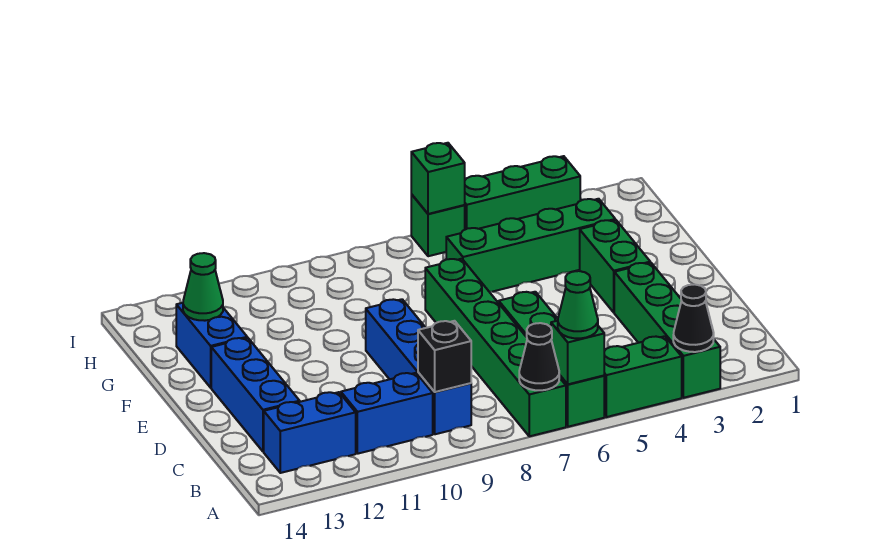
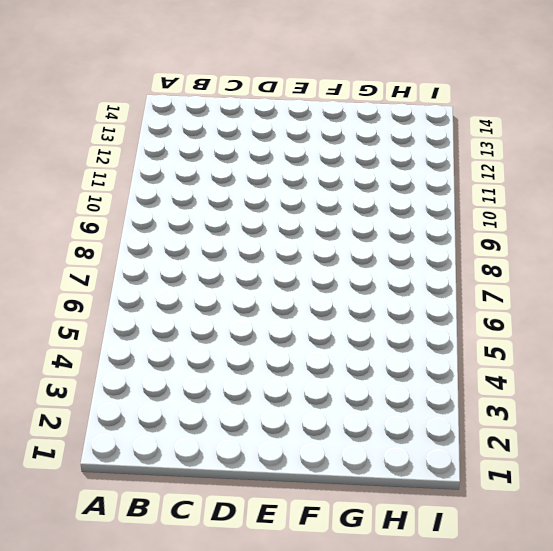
none -> green 1x4 brick [614,263,720,398]
none -> green 1x2 brick [604,336,682,417]
none -> green 1x4 brick [499,292,604,427]

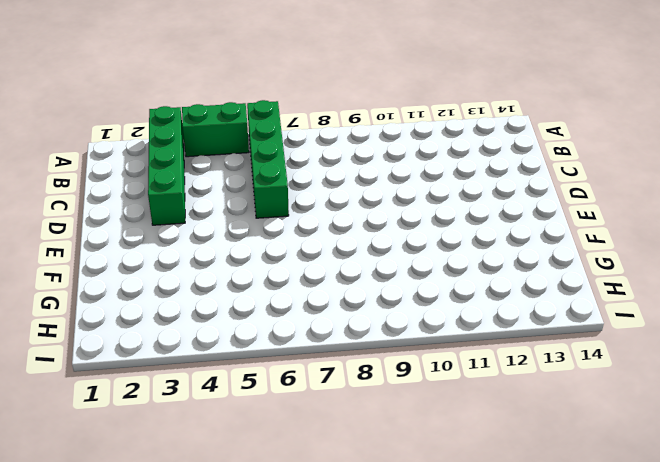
none -> green 1x6 brick [425,259,566,436]
none -> blue 1x4 brick [366,299,471,434]
none -> blue 1x2 brick [341,373,433,454]

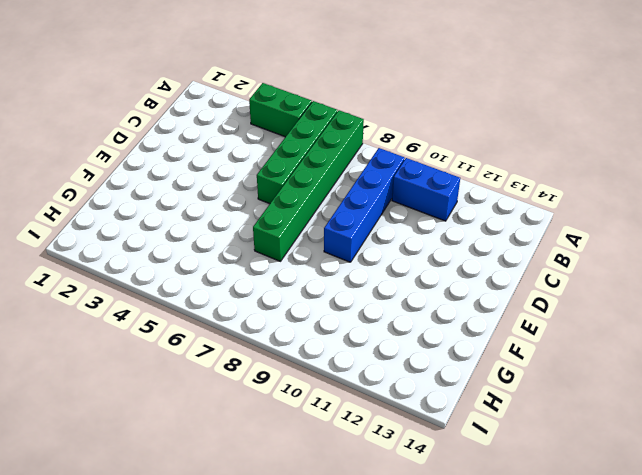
none -> green 1x4 brick [614,263,720,398]
none -> blue 1x2 brick [264,392,356,473]
none -> blue 1x3 brick [211,338,300,452]

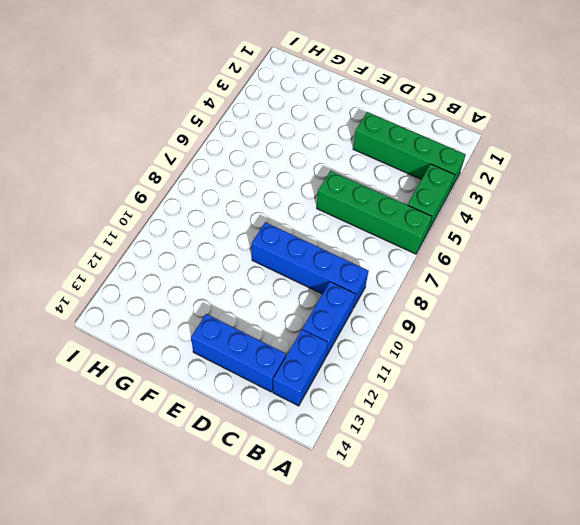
none -> green 1x6 brick [425,259,566,436]
none -> green 1x2 brick [580,220,650,312]
none -> blue 1x2 brick [176,303,247,388]

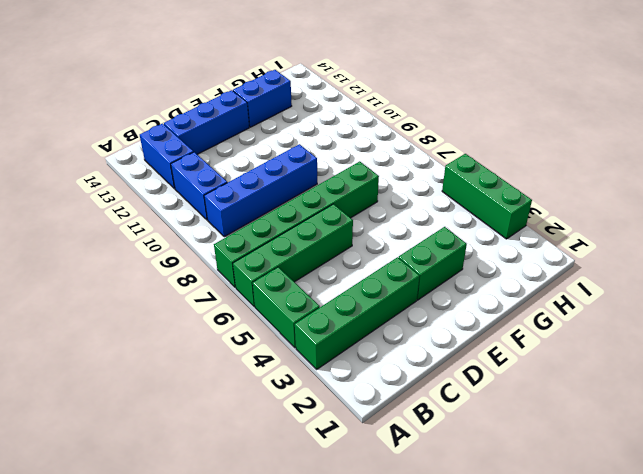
none -> green 1x4 brick [446,199,615,292]
none -> green 1x1 brick [411,195,465,256]
none -> black 1x1 cone [673,284,714,352]

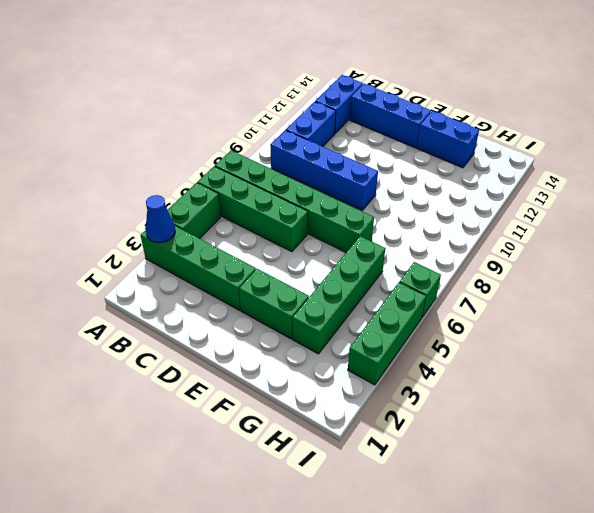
blue 1x1 cone [146,195,175,243] -> black 1x1 cone [673,284,714,352]
none -> green 1x1 brick [551,321,604,384]
none -> black 1x1 cone [519,323,559,390]
none -> black 1x1 brick [418,321,471,392]

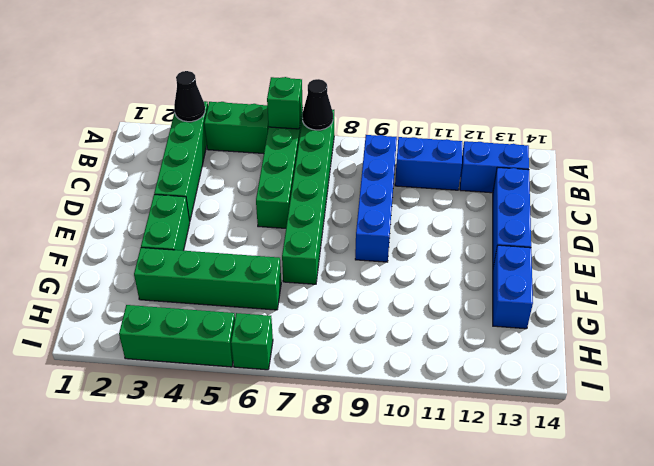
none -> black 1x1 brick [418,321,471,392]
none -> green 1x1 cone [183,253,223,321]
none -> green 1x1 brick [411,143,465,214]

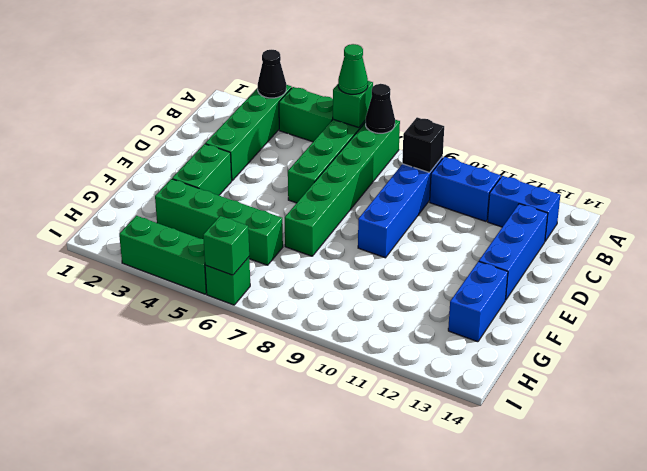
none -> green 1x1 cone [183,253,223,321]

